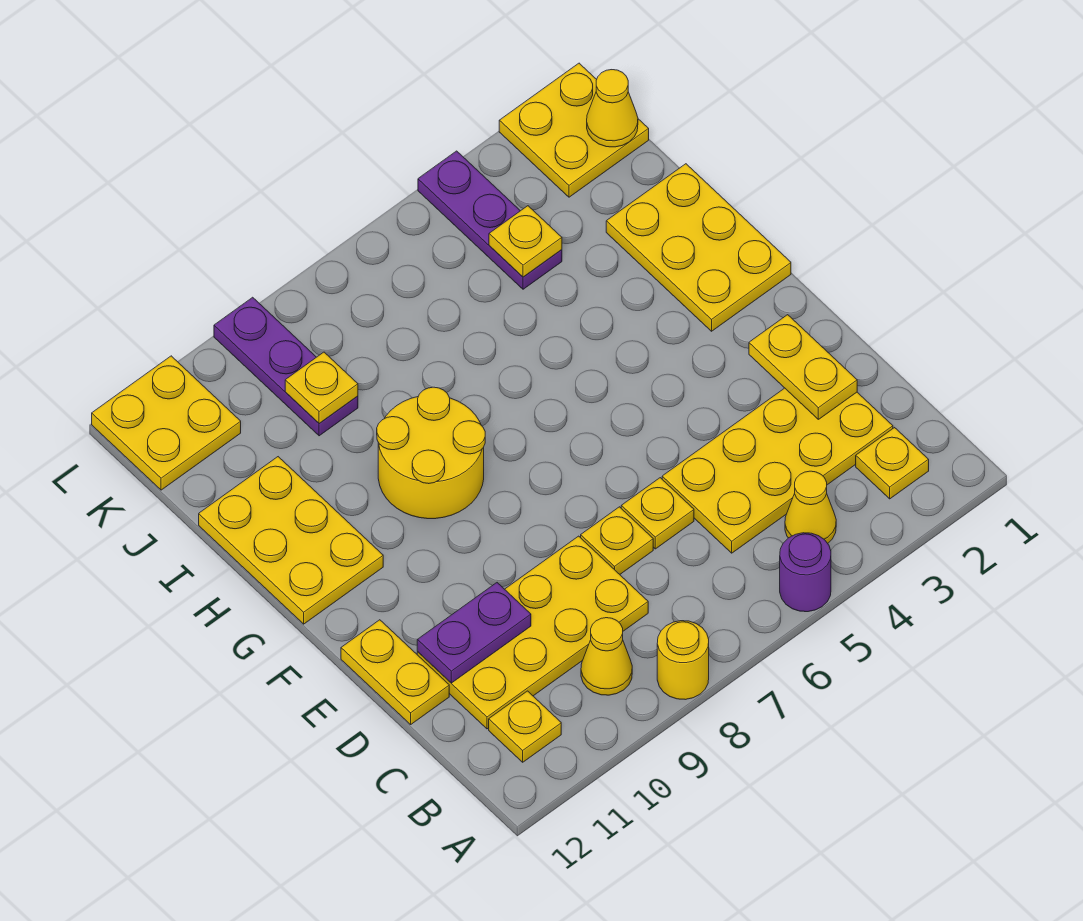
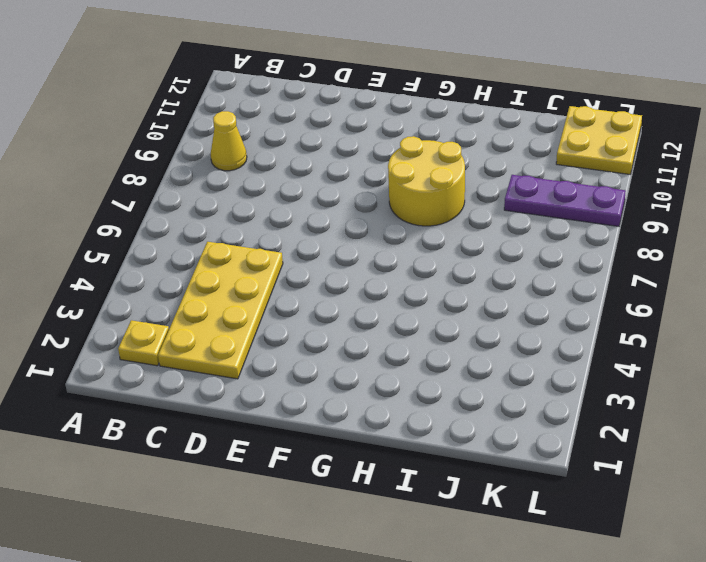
none -> purple 1x1 round brick [780,533,831,612]
none -> yellow 1x1 round brick [657,621,709,700]
none -> yellow 1x1 cone [785,471,836,543]

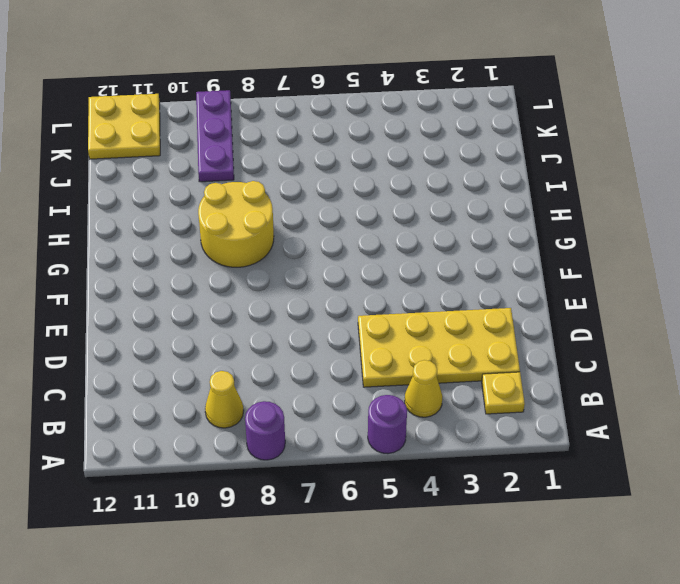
purple 1x1 round brick [245,401,285,460] -> yellow 1x1 round brick [657,621,709,700]
none -> yellow 1x1 plate [489,691,561,762]
none -> yellow 2x4 plate [417,536,648,729]
none -> yellow 1x1 plate [621,478,694,549]

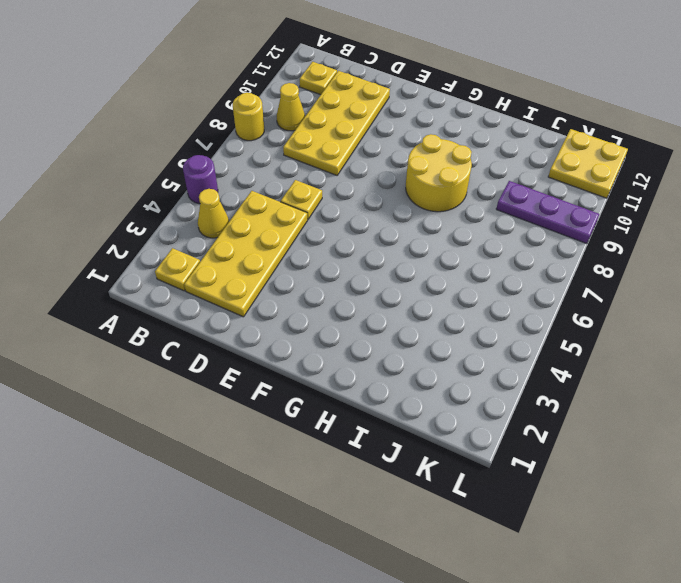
none -> yellow 1x1 plate [581,507,653,574]
none -> yellow 1x2 plate [341,620,449,724]
none -> yellow 2x3 plate [606,164,791,331]

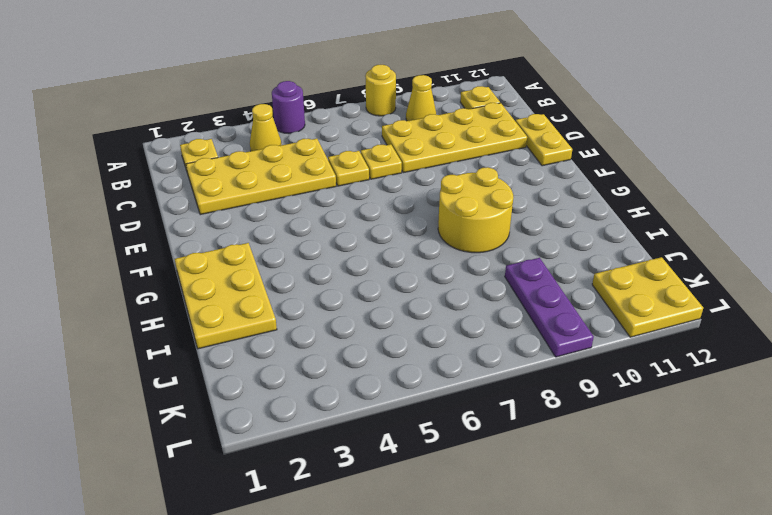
none -> yellow 2x3 plate [199,457,383,624]
none -> purple 1x3 plate [418,151,562,289]
none -> yellow 2x2 plate [499,63,649,197]

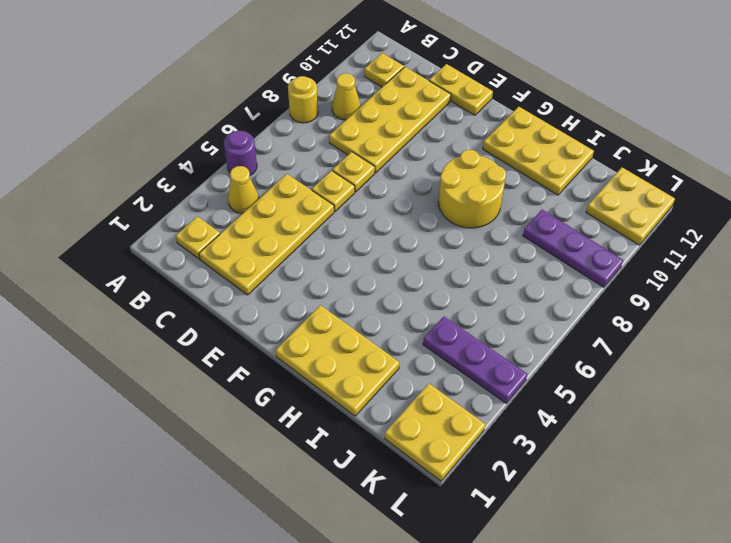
none -> yellow 1x2 plate [749,315,857,419]
none -> purple 1x2 plate [417,583,531,683]
none -> yellow 1x1 plate [489,206,562,277]

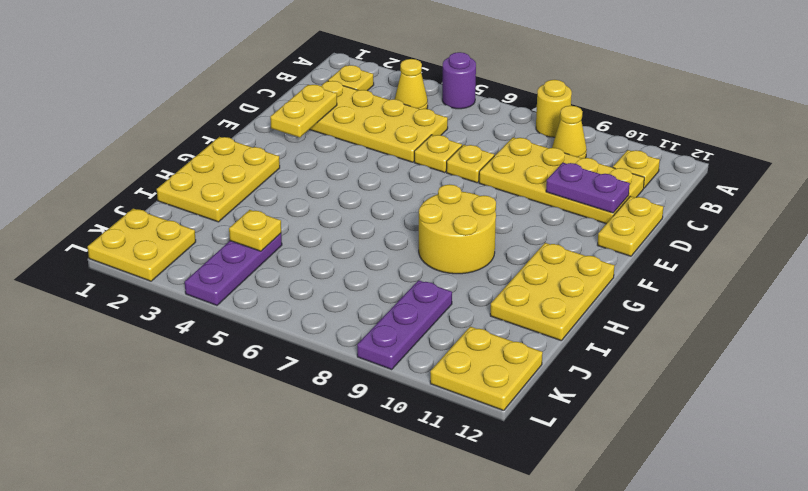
none -> yellow 1x1 plate [285,352,358,424]
none -> yellow 1x1 cone [587,70,638,147]

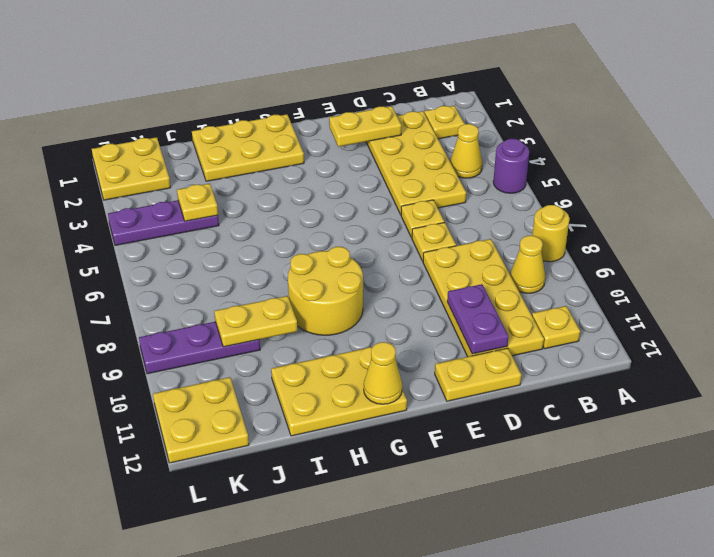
yellow 1x1 cone [364,342,402,404] -> yellow 1x1 cone moved to [587,70,638,147]
yellow 1x2 plate [214,296,297,347] -> yellow 1x1 plate [285,352,358,424]

